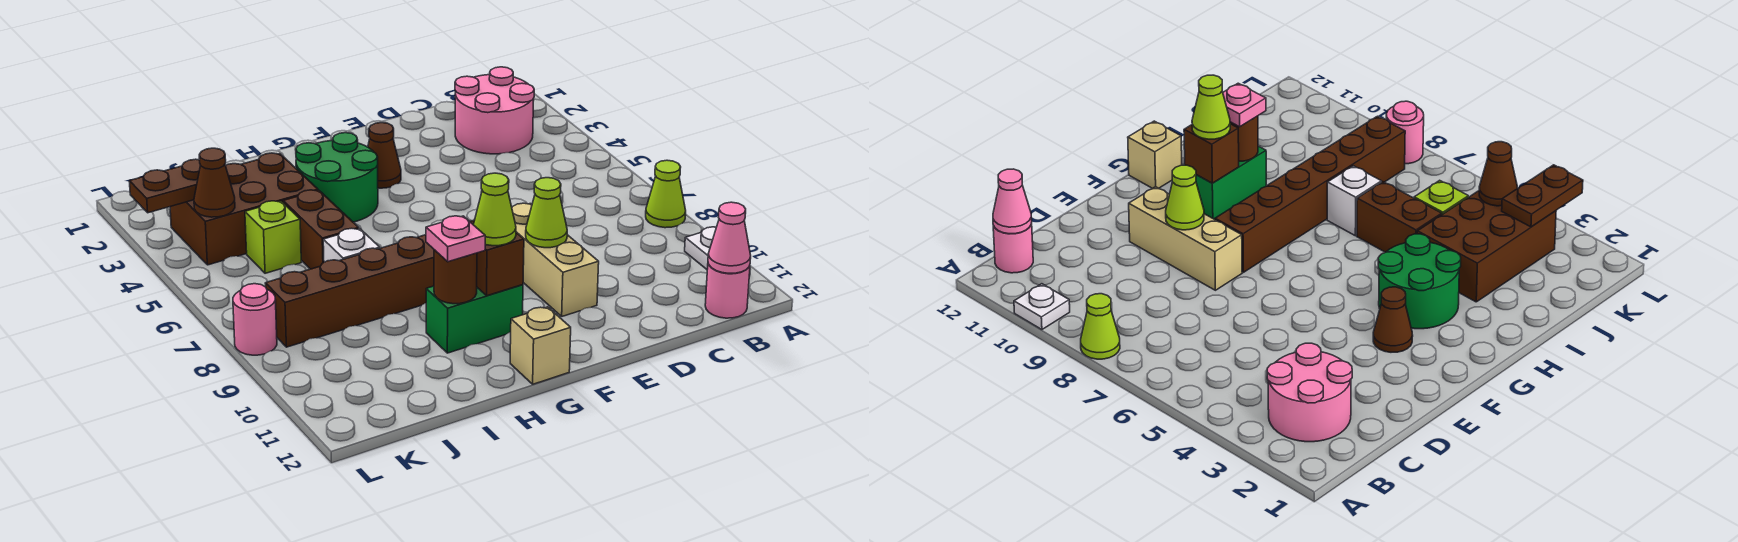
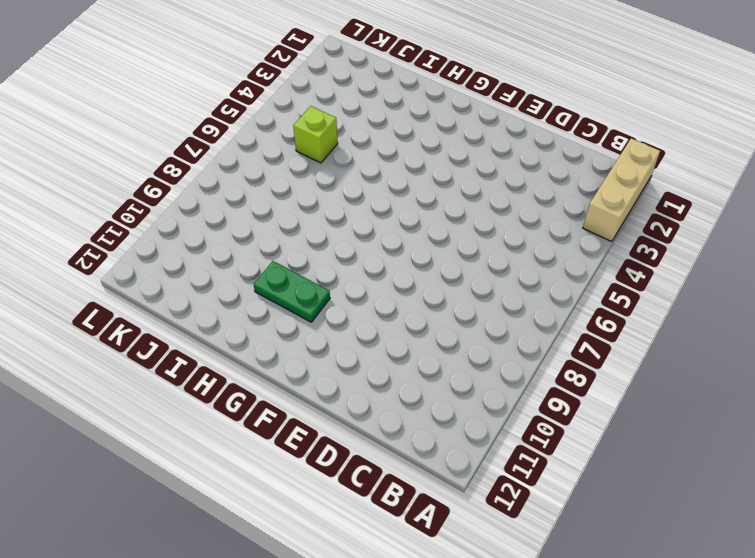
tan 1x3 brick [583,138,660,242] -> tan 1x3 brick moved to [512,203,599,316]
green 1x2 plate [254,261,330,322] -> green 1x2 brick [426,285,523,353]
none -> lime 1x1 cone [646,160,686,228]
none -> white 1x1 plate [685,227,716,269]
none -> pink 2x2 round brick [455,67,534,154]

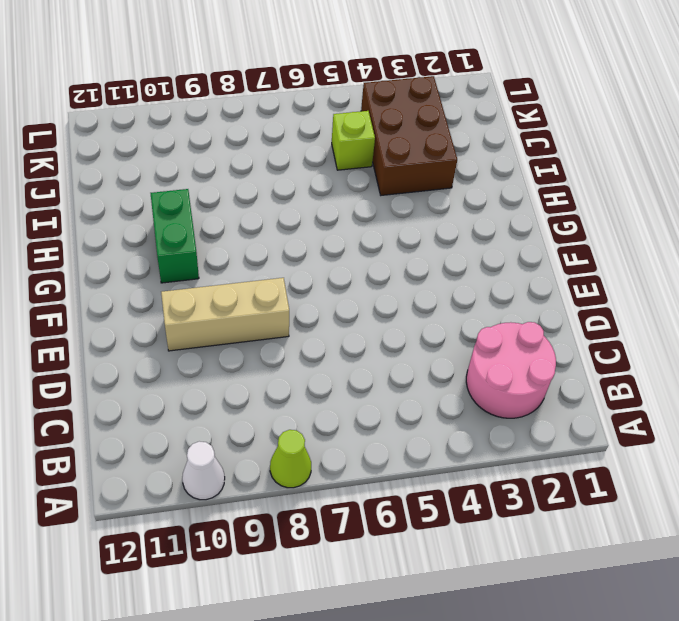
white 1x1 cone [182,441,225,500] -> white 1x1 plate [685,227,716,269]
none -> pink 1x1 round brick [705,264,750,318]
none -> brown 1x1 cone [368,123,401,188]
none -> brown 1x6 brick [265,220,475,347]

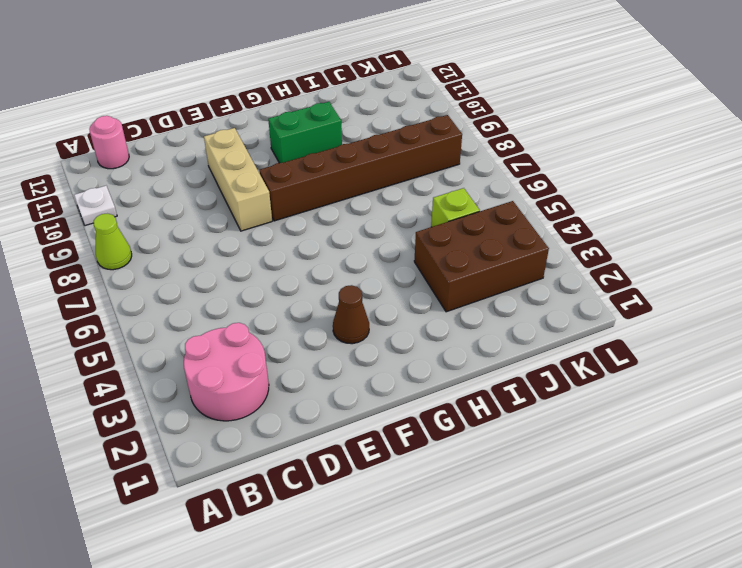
none -> green 2x2 round brick [296,133,378,222]
none -> tan 1x1 brick [510,307,571,384]
none -> brown 1x2 brick [283,190,359,269]

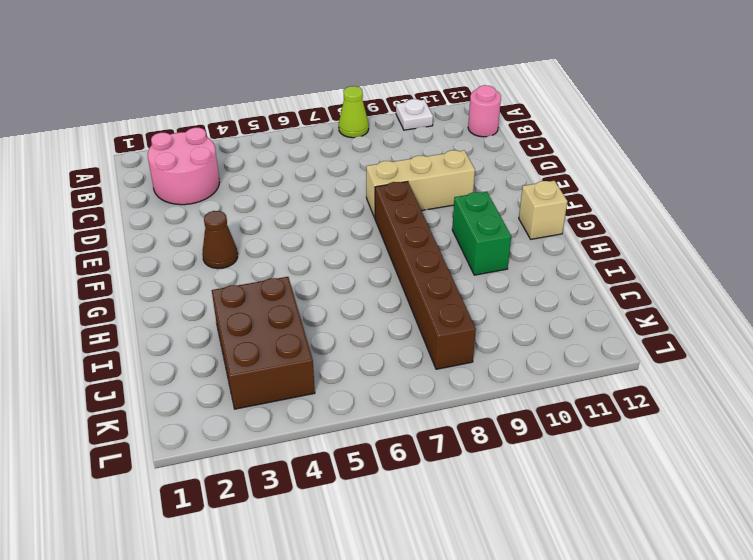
none -> green 2x2 round brick [296,133,378,222]
none -> brown 1x2 brick [283,190,359,269]
none -> white 1x1 brick [323,228,380,262]

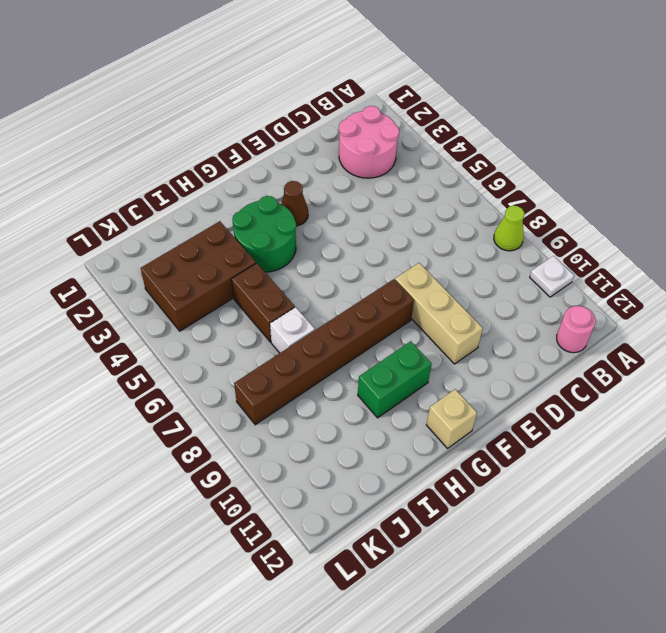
none -> lime 1x1 brick [245,201,301,273]
none -> pink 1x1 round brick [233,284,277,355]
none -> pink 1x1 cone [708,202,751,273]

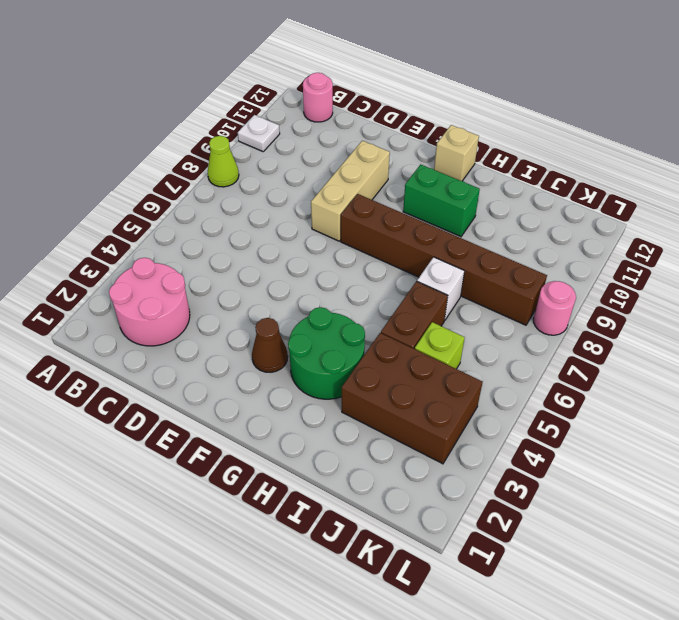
none -> pink 1x1 cone [708,202,751,273]
none -> lime 1x1 cone [526,178,567,248]
none -> brown 1x1 brick [477,233,524,296]

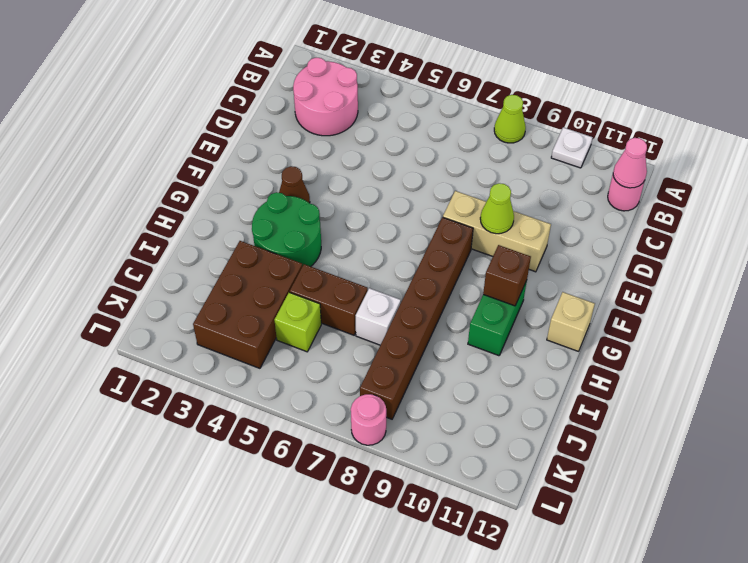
none -> brown 1x1 round brick [434,250,477,304]
none -> brown 1x2 plate [129,159,201,213]
none -> brown 1x1 cone [194,148,235,217]

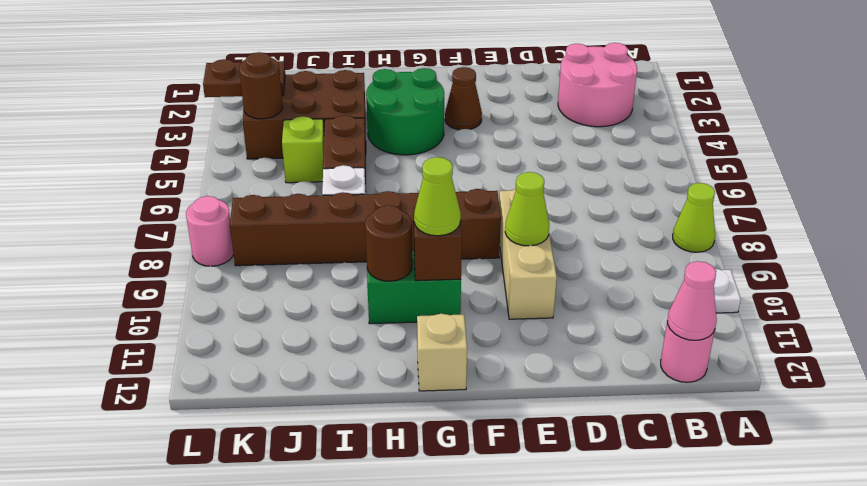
brown 1x1 round brick [239,52,283,119] -> brown 1x1 cone [194,148,235,217]
none -> pink 1x1 plate [426,216,485,262]

